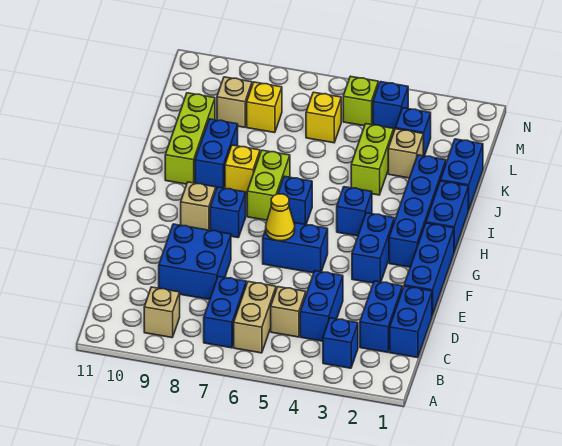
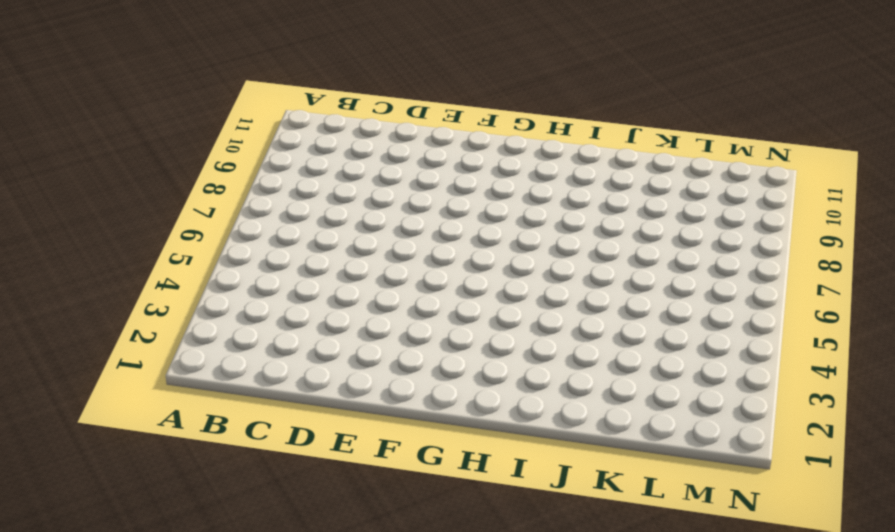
none -> blue 1x1 brick [323,318,358,368]
none -> tan 1x2 brick [234,282,276,353]
none -> blue 1x2 brick [204,276,246,348]
none -> tan 1x1 brick [144,287,180,338]

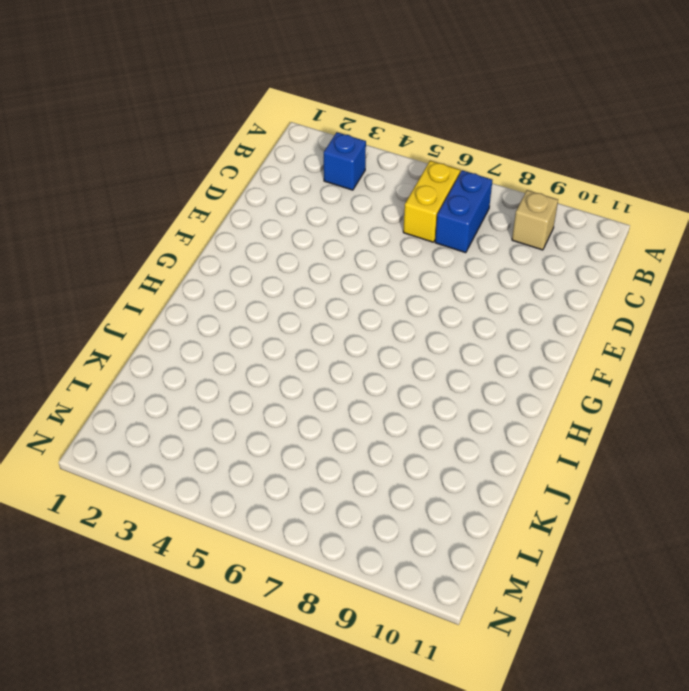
yellow 1x2 brick [403,161,460,242] -> tan 1x2 brick [234,282,276,353]
none -> blue 1x2 brick [390,286,432,358]
none -> blue 1x2 brick [360,281,402,352]
none -> blue 1x2 brick [300,271,343,341]
none -> tan 1x1 brick [271,287,306,337]

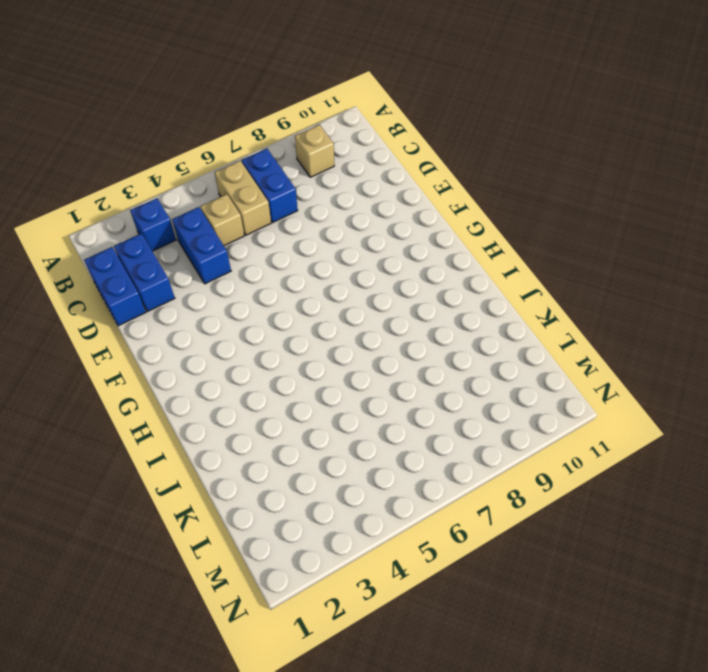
none -> blue 2x2 brick [159,224,231,300]
none -> blue 1x3 brick [404,223,454,315]
none -> blue 1x2 brick [352,213,394,283]
none -> blue 1x2 brick [263,223,328,273]

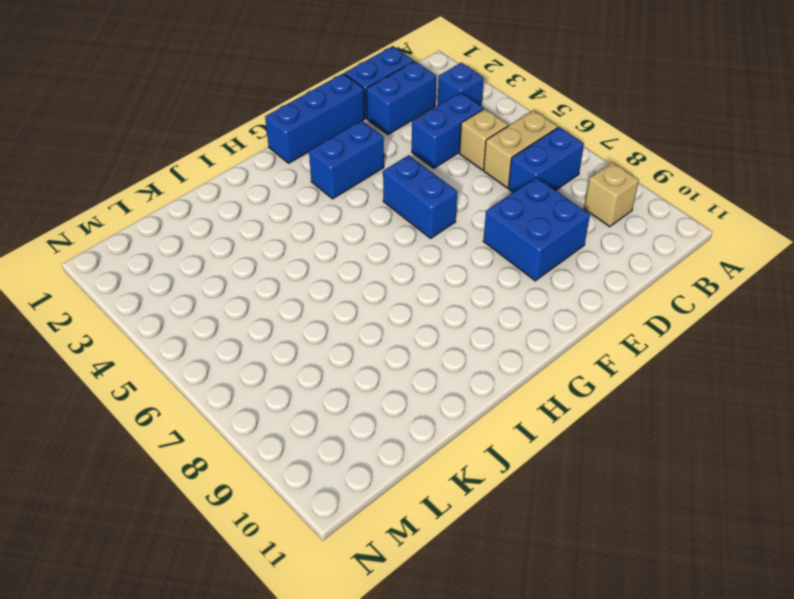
none -> blue 1x4 brick [389,155,446,267]
none -> blue 1x1 brick [210,187,246,238]
none -> tan 1x1 brick [181,182,216,230]
none -> blue 1x2 brick [426,181,468,252]

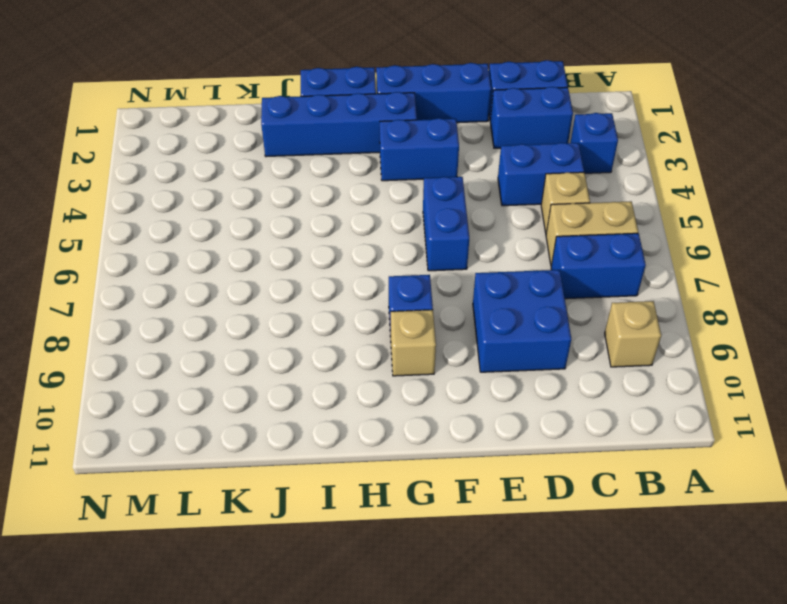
none -> blue 1x1 brick [337,187,372,236]
none -> blue 1x1 brick [278,176,312,225]
none -> lime 1x2 brick [247,150,290,220]
none -> yellow 1x1 brick [225,145,260,195]

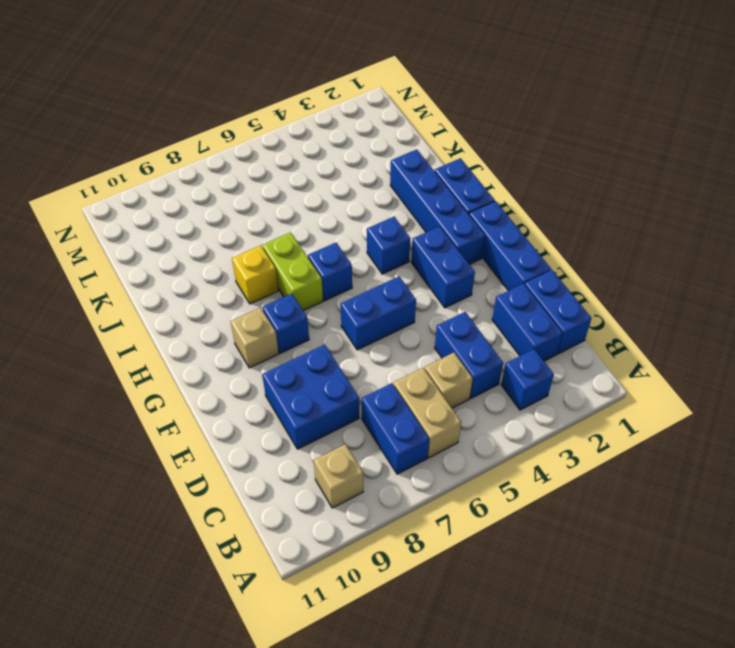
none -> blue 1x2 brick [195,119,238,189]
none -> lime 1x3 brick [165,93,215,184]
none -> blue 1x2 brick [440,139,483,210]
none -> lime 1x2 brick [351,124,394,195]

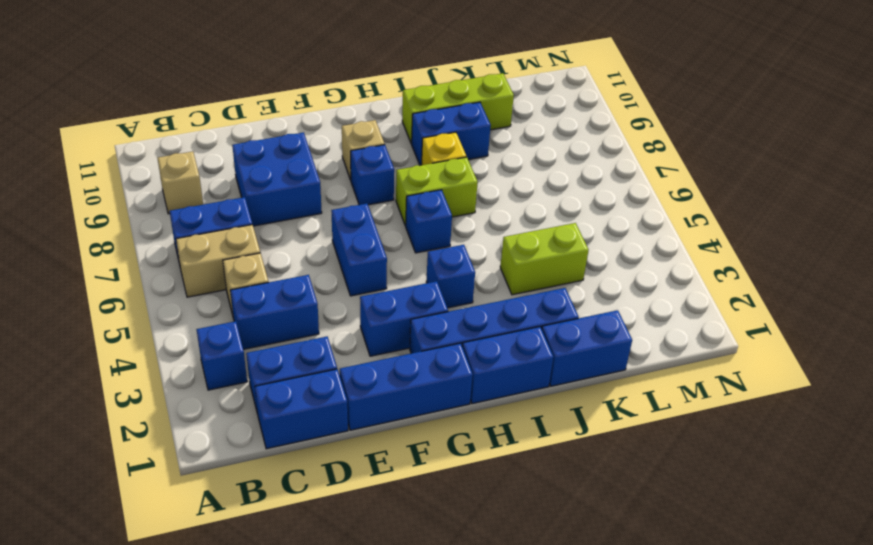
none -> tan 1x1 brick [388,129,423,178]
none -> blue 1x1 brick [395,108,431,156]
none -> yellow 1x1 brick [306,92,341,143]
none -> yellow 1x1 brick [247,82,282,133]

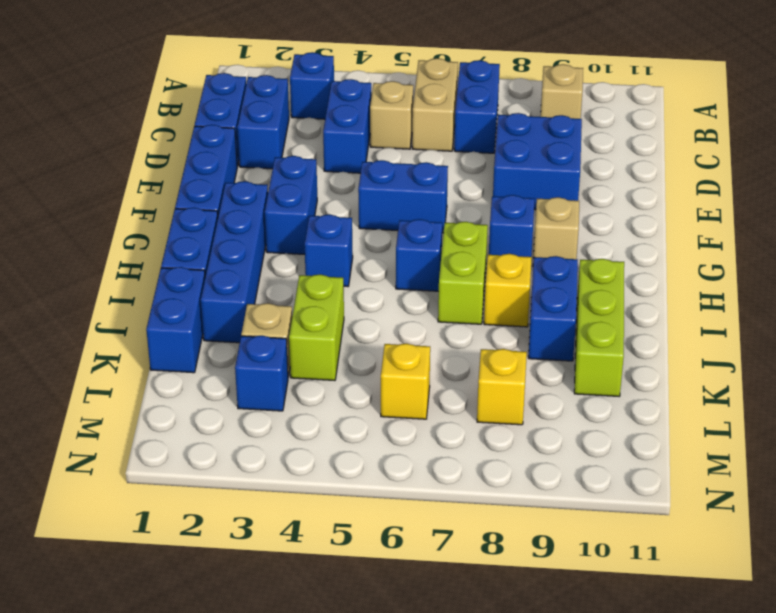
none -> tan 1x1 brick [217,77,252,127]
none -> blue 1x1 brick [373,82,408,130]
none -> lime 1x1 brick [343,76,379,126]
none -> yellow 1x1 cone [266,194,295,241]

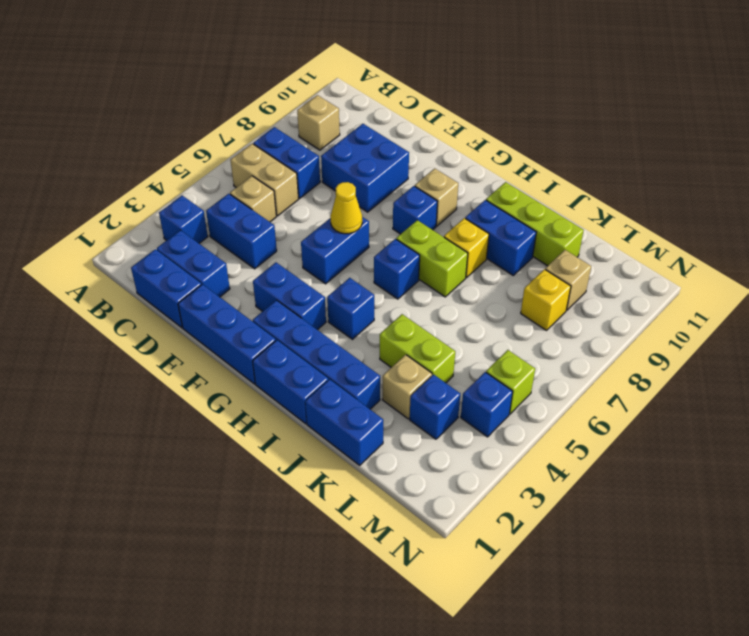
none -> yellow 1x1 brick [306,92,341,143]

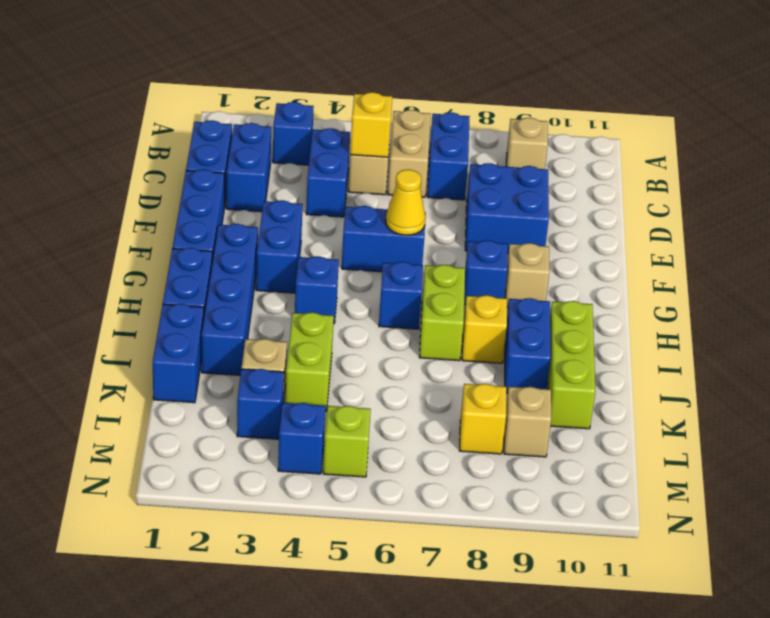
yellow 1x1 brick [350,92,392,157] -> yellow 1x1 brick moved to [306,92,341,143]

